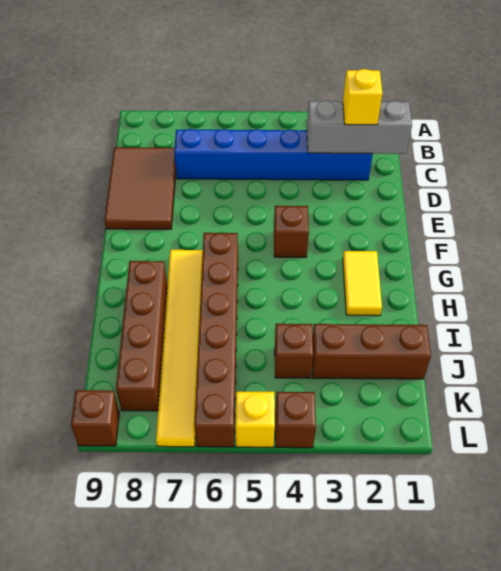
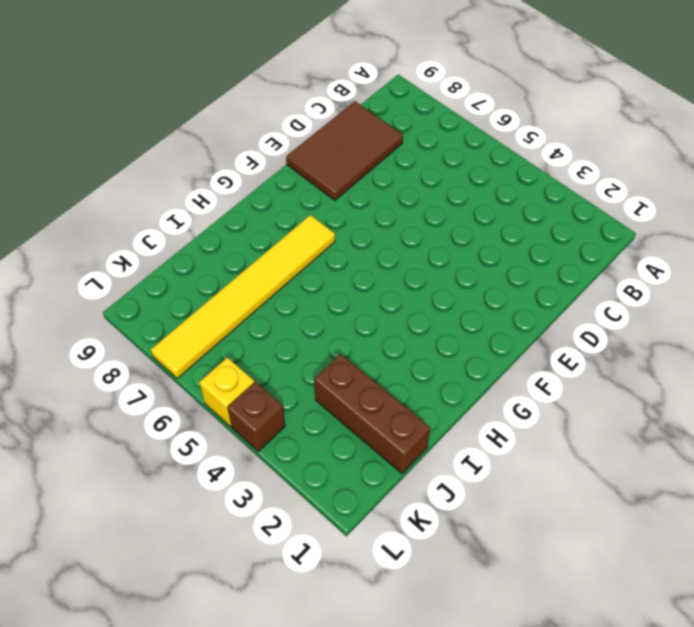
none -> blue 1x6 brick [174,129,373,180]
none -> brown 1x1 brick [274,206,309,257]
none -> yellow 1x2 tile [343,251,382,316]

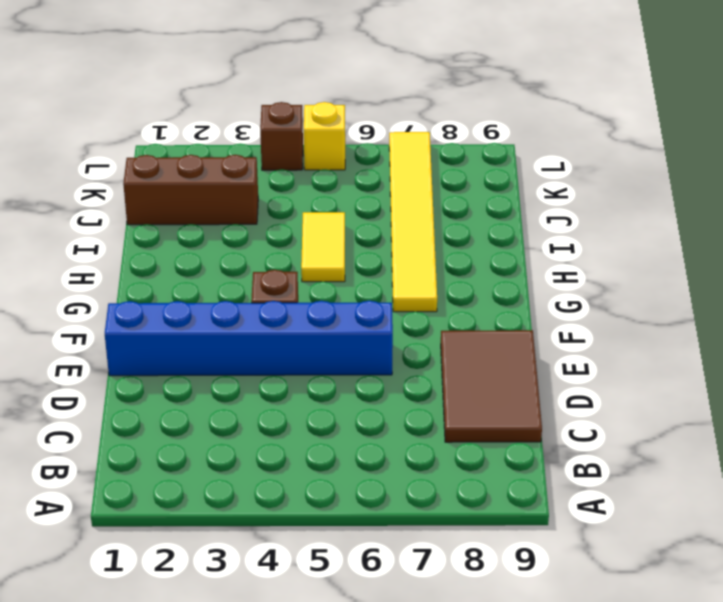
blue 1x6 brick [105,301,393,376] -> blue 1x6 brick moved to [174,129,373,180]
yellow 1x2 tile [301,212,345,282] -> yellow 1x2 tile moved to [343,251,382,316]
none -> brown 1x6 brick [194,233,238,447]
none -> brown 1x4 brick [116,261,167,411]
none -> brown 1x1 brick [275,324,313,378]

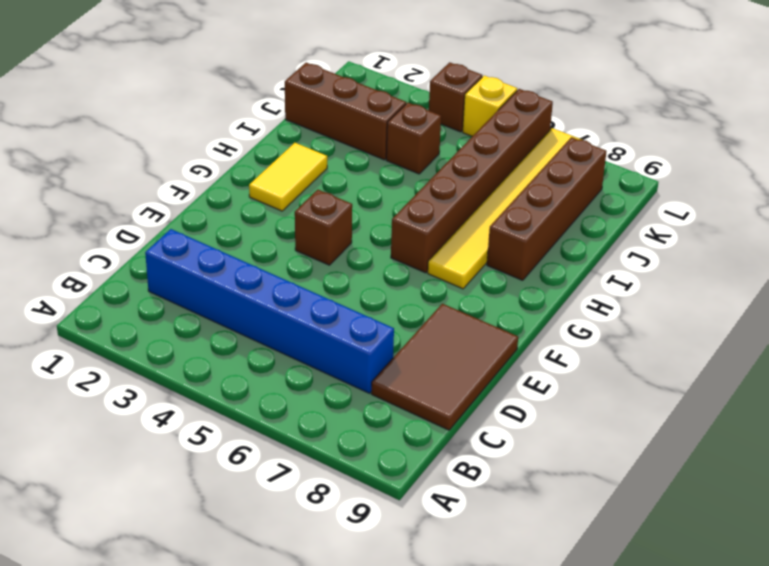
none -> brown 1x1 brick [71,390,119,446]
none -> grey 1x3 brick [307,100,412,154]
none -> yellow 1x1 brick [343,69,382,125]

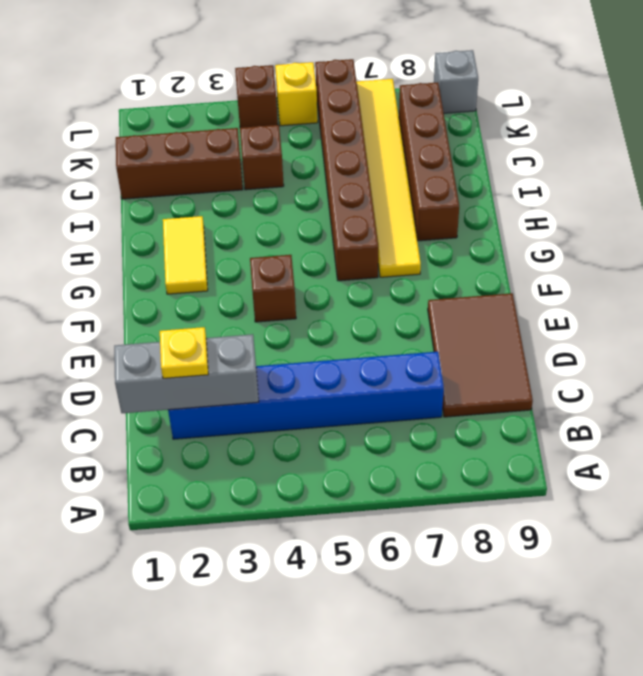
yellow 1x1 plate [160,327,208,378] -> yellow 1x1 brick [343,69,382,125]
grey 1x1 brick [434,50,478,113] -> brown 1x1 brick [71,390,119,446]

